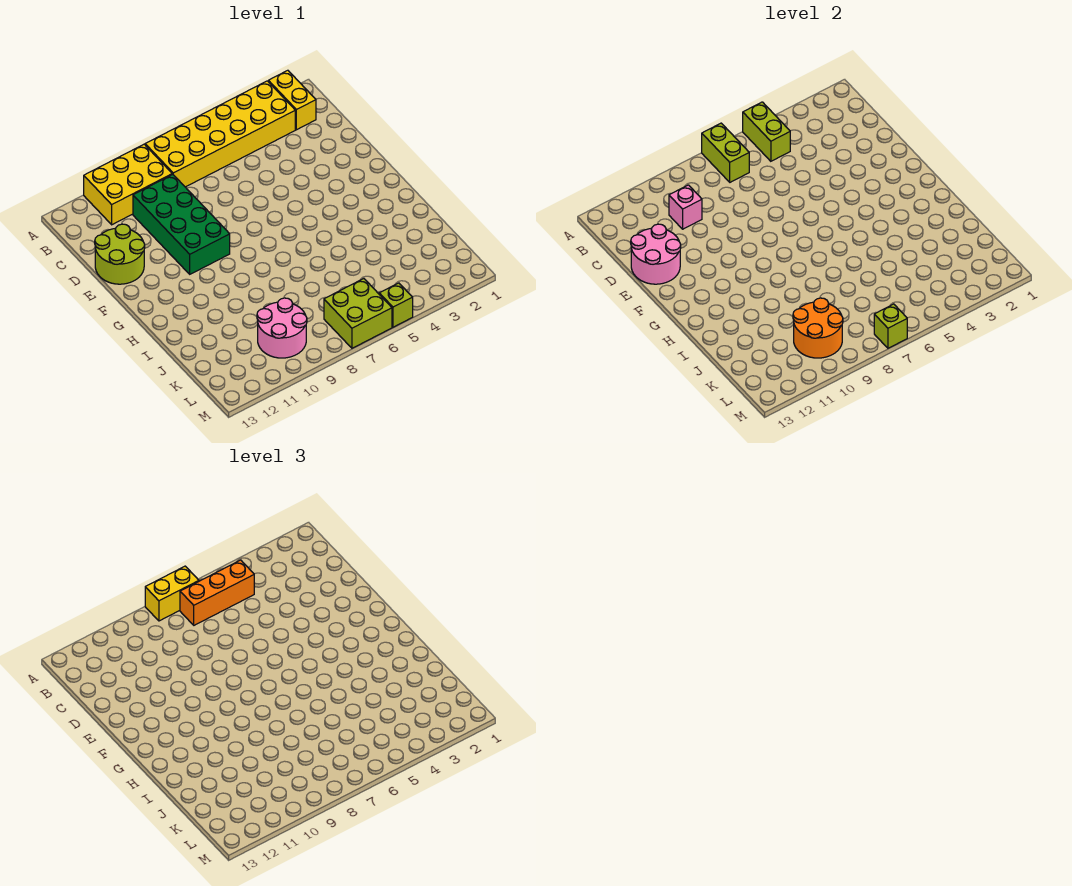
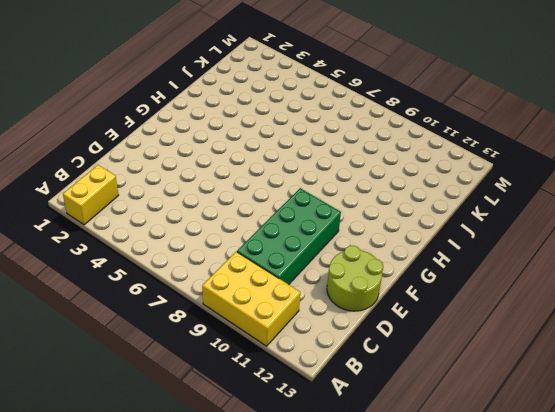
none -> yellow 2x6 brick [145,81,295,187]
none -> pink 2x2 round brick [257,298,307,358]
none -> lime 2x2 brick [324,279,392,348]

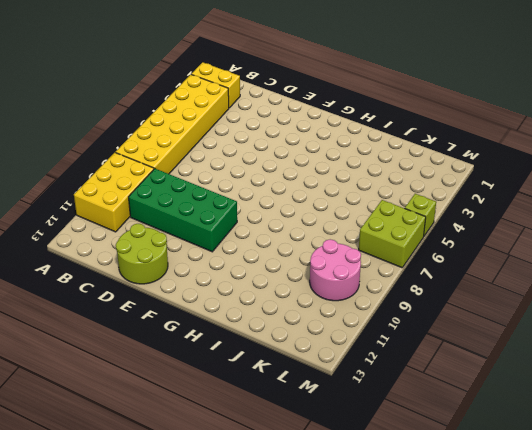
none -> lime 1x2 brick [743,102,790,161]
none -> lime 1x2 brick [702,123,749,182]
none -> pink 1x1 brick [669,185,702,229]

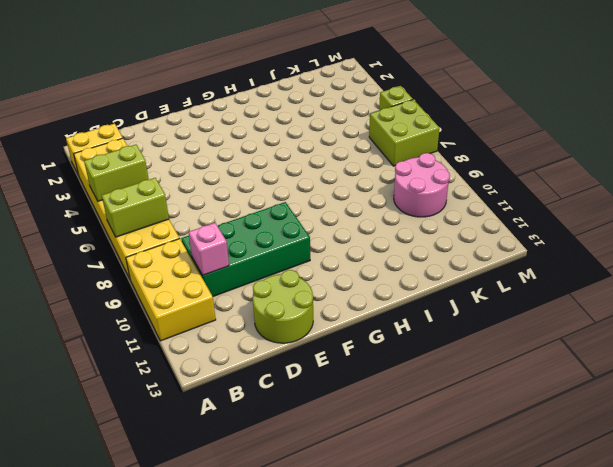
none -> pink 2x2 round brick [631,224,681,284]
none -> orange 2x2 round brick [793,298,843,358]
none -> lime 1x1 brick [874,304,907,348]

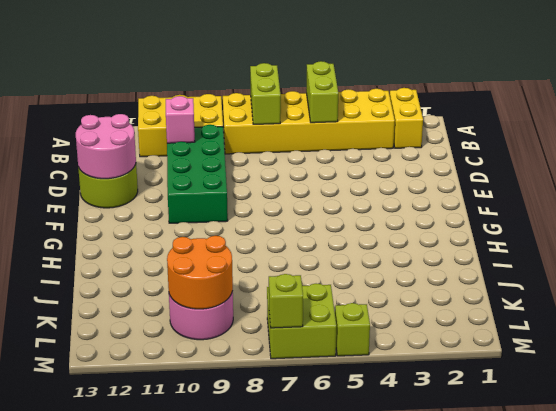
none -> yellow 1x2 brick [145,566,199,621]
none -> orange 1x3 brick [180,560,254,625]

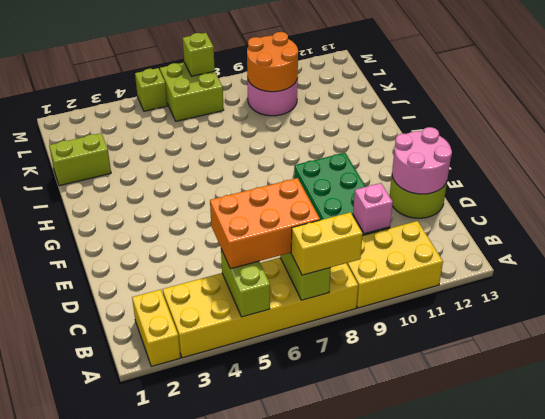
orange 2x3 brick [210,178,320,269] -> orange 1x3 brick [180,560,254,625]
lime 1x2 brick [49,133,111,186] -> none

